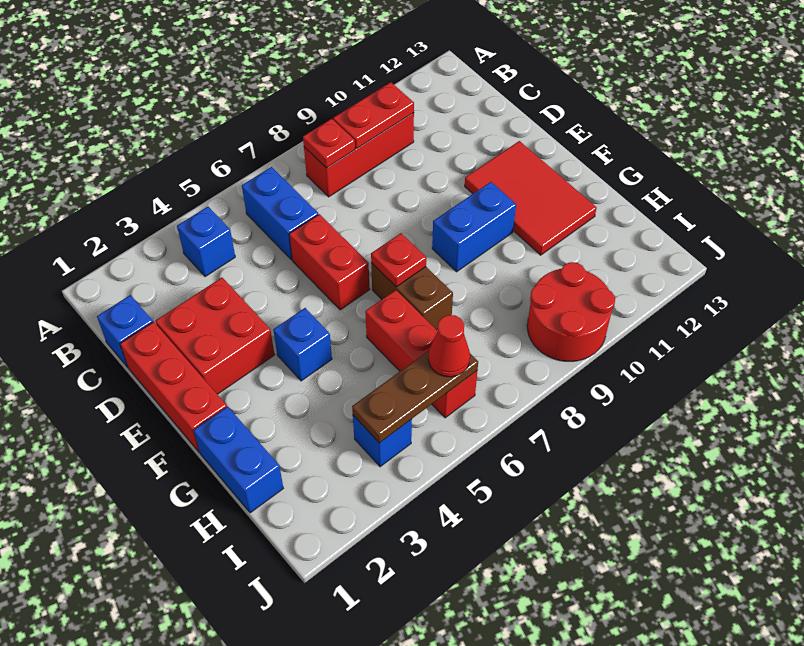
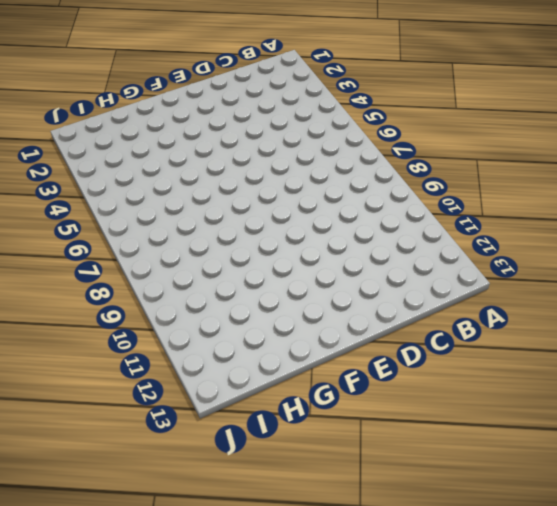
none -> blue 1x1 brick [177,207,235,277]
none -> blue 1x2 brick [242,167,318,260]
none -> red 1x3 brick [304,113,414,197]

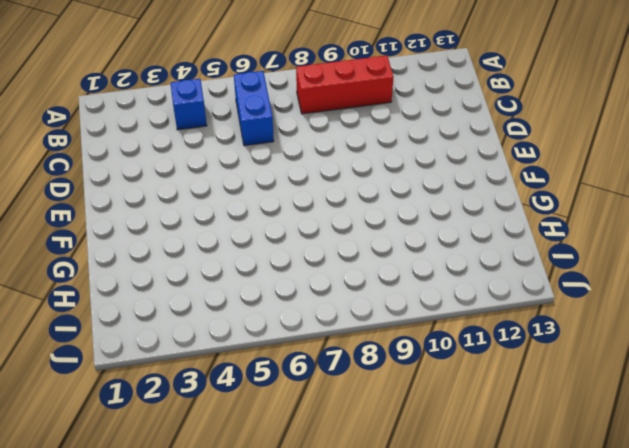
none -> blue 1x1 brick [97,295,153,367]
none -> red 1x3 brick [120,322,227,452]
none -> red 2x2 brick [156,278,274,394]

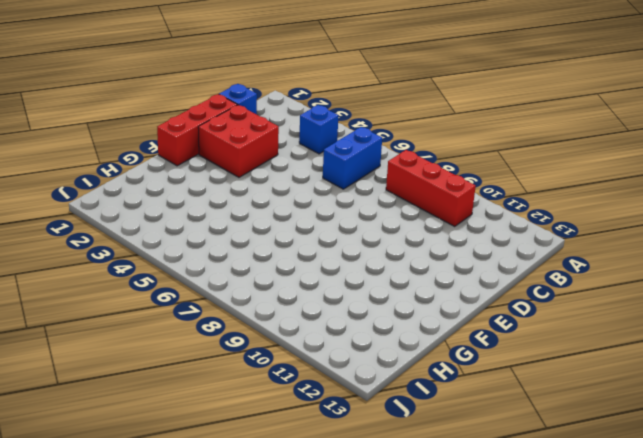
none -> red 1x2 brick [289,214,370,310]
none -> red 2x3 tile [465,141,597,255]
none -> blue 1x1 brick [273,308,332,381]

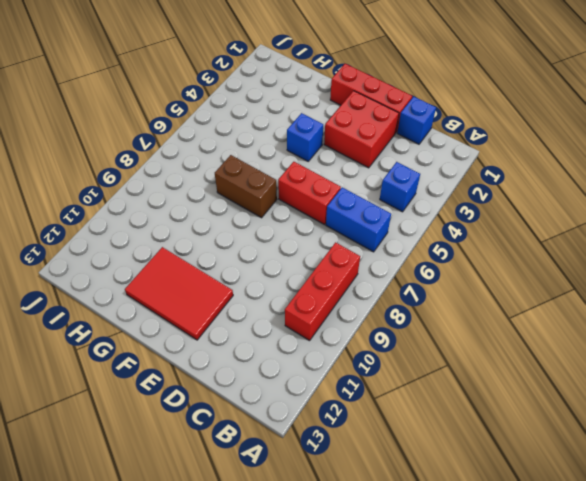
none -> blue 1x2 brick [432,182,516,272]
none -> blue 1x2 brick [194,407,283,513]
none -> red 1x3 brick [365,290,477,418]

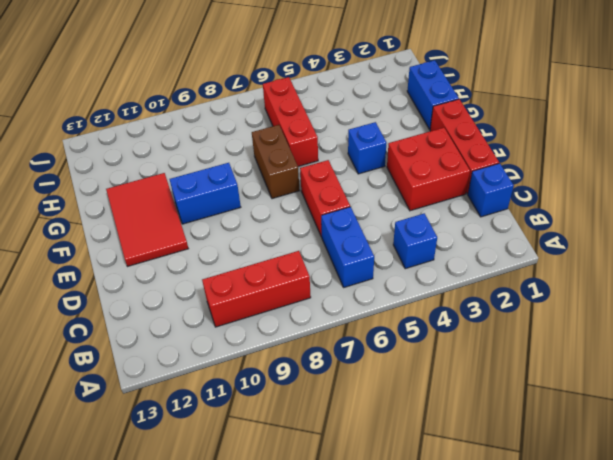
none -> blue 1x1 brick [353,415,412,467]
none -> red 2x2 round brick [527,262,615,361]
none -> red 1x1 plate [303,119,355,168]

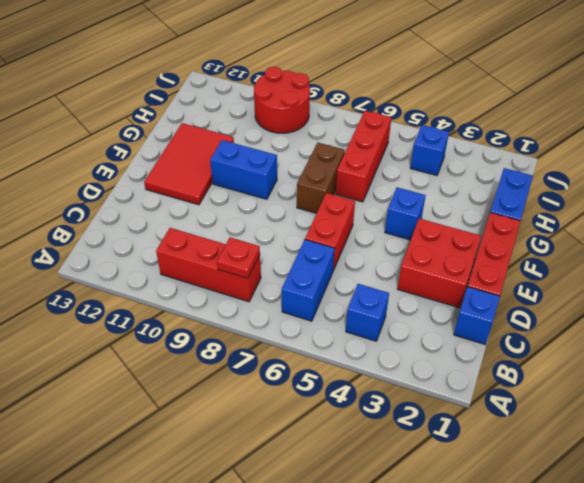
none -> red 1x2 plate [333,82,414,148]
none -> red 1x1 plate [371,233,426,287]
none -> brown 1x3 plate [352,351,478,443]

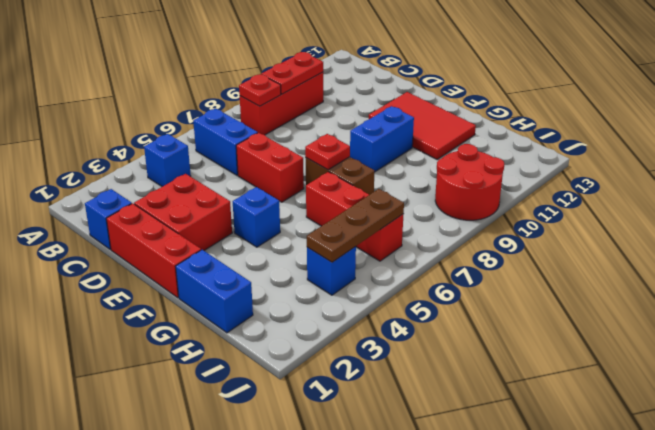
none -> red 1x1 cone [428,315,470,377]

